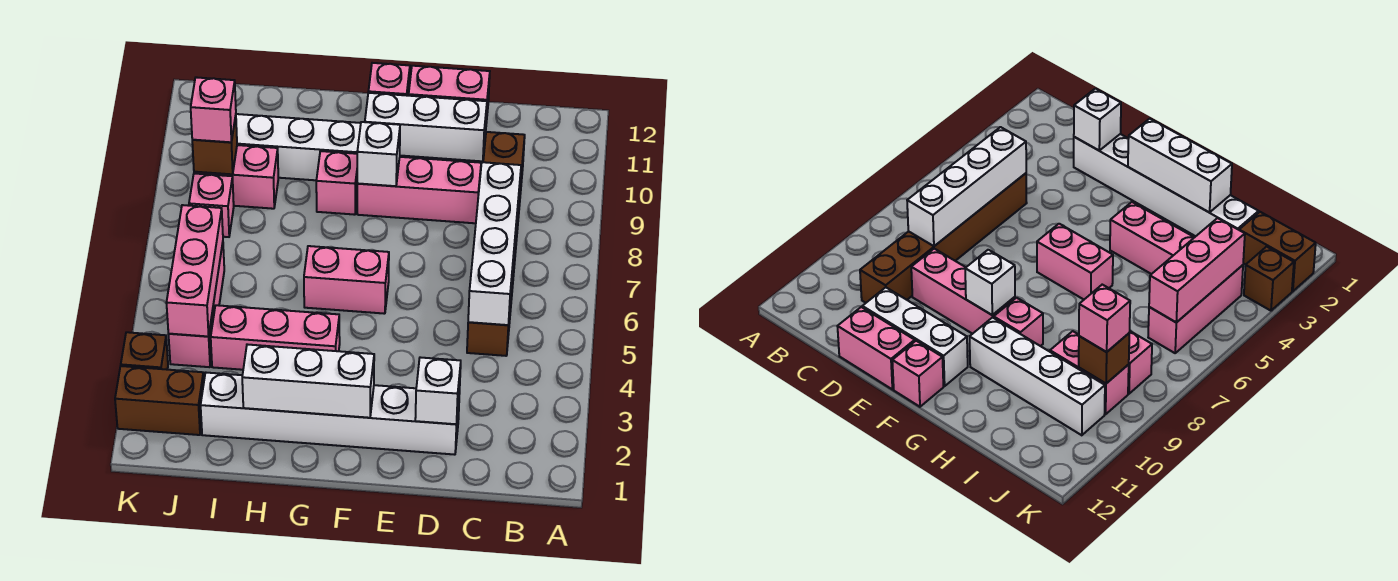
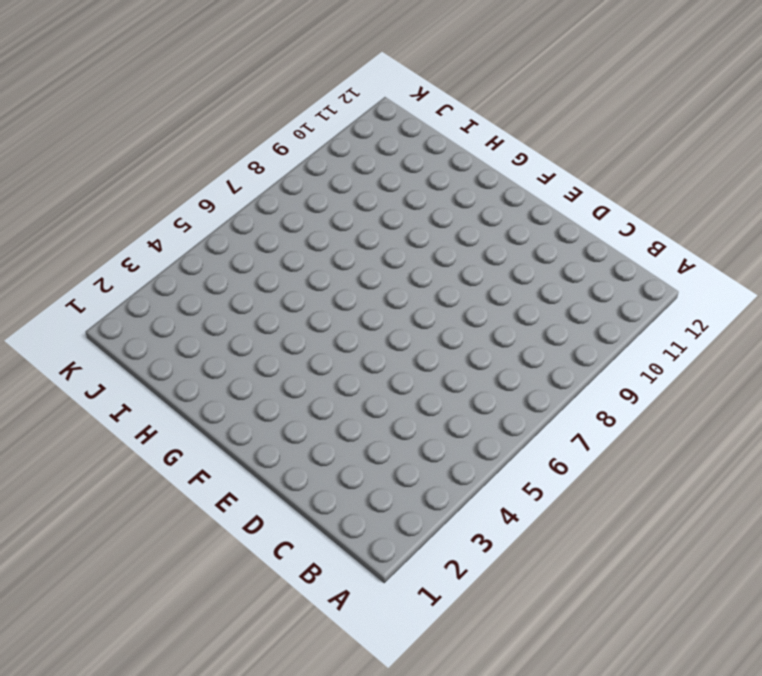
none -> brown 1x6 brick [467,132,525,356]
none -> white 1x6 brick [201,373,460,455]
none -> pink 1x3 brick [357,157,481,223]

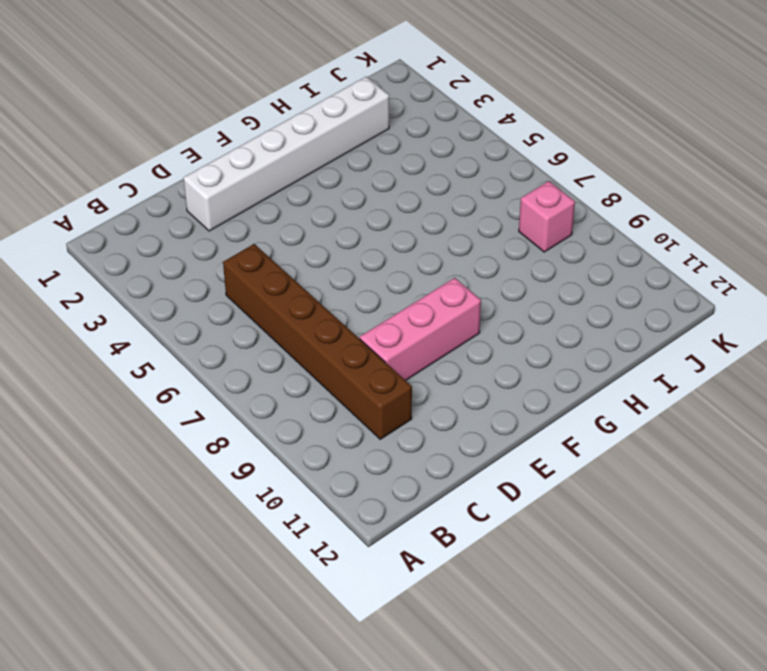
none -> white 1x3 brick [365,93,487,161]
none -> pink 1x2 brick [409,66,490,123]
none -> pink 1x2 brick [304,246,389,314]

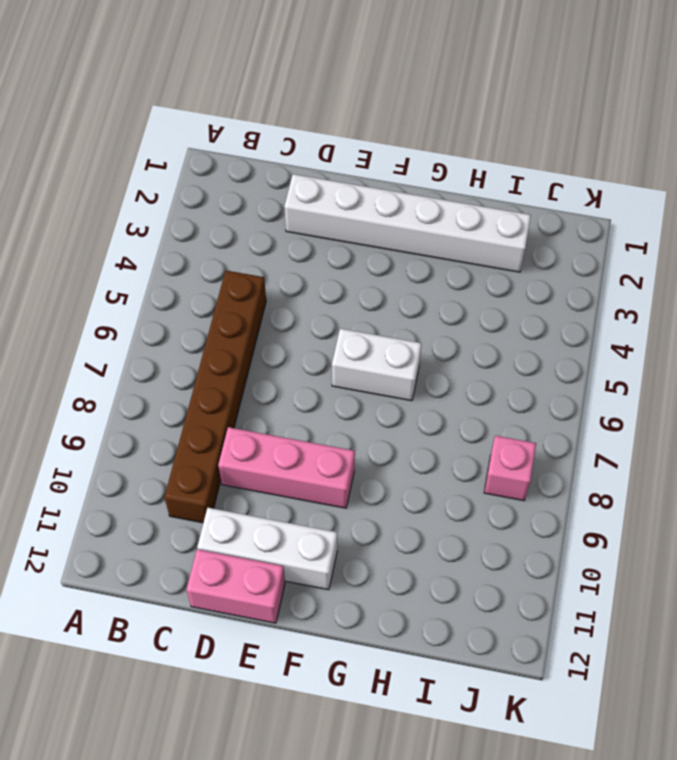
white 1x2 brick [332,329,422,401] -> pink 1x2 brick [304,246,389,314]
none -> pink 1x1 brick [368,63,410,96]
none -> pink 1x3 brick [211,305,340,370]
none -> pink 1x1 brick [316,151,358,215]

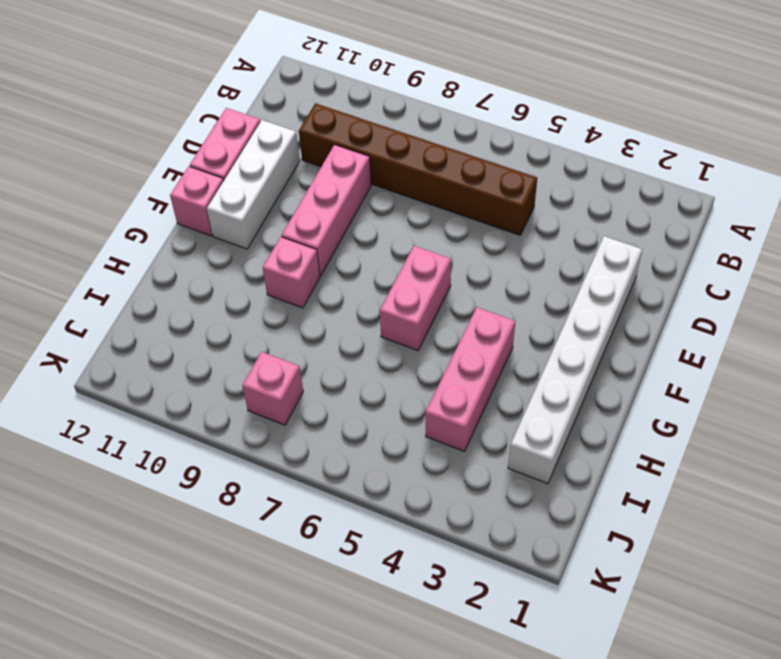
none -> white 1x4 brick [236,114,361,180]
none -> pink 1x2 brick [194,145,278,209]
none -> brown 1x2 brick [115,366,204,435]

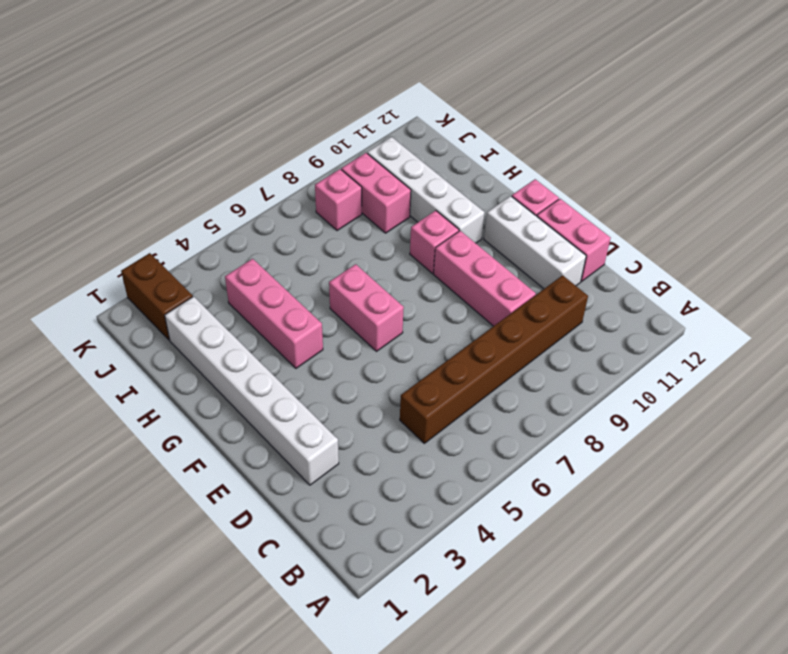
none -> pink 1x3 brick [169,243,224,367]
none -> brown 1x1 brick [121,332,168,370]
none -> white 1x4 brick [468,162,521,325]

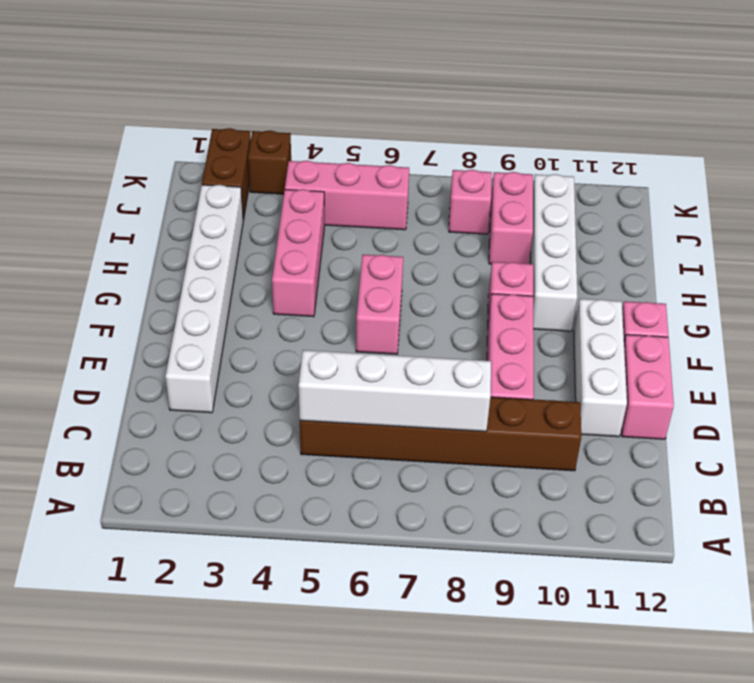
none -> white 1x1 brick [415,357,461,424]
none -> white 1x3 brick [242,344,374,418]
none -> white 1x1 brick [357,122,400,186]

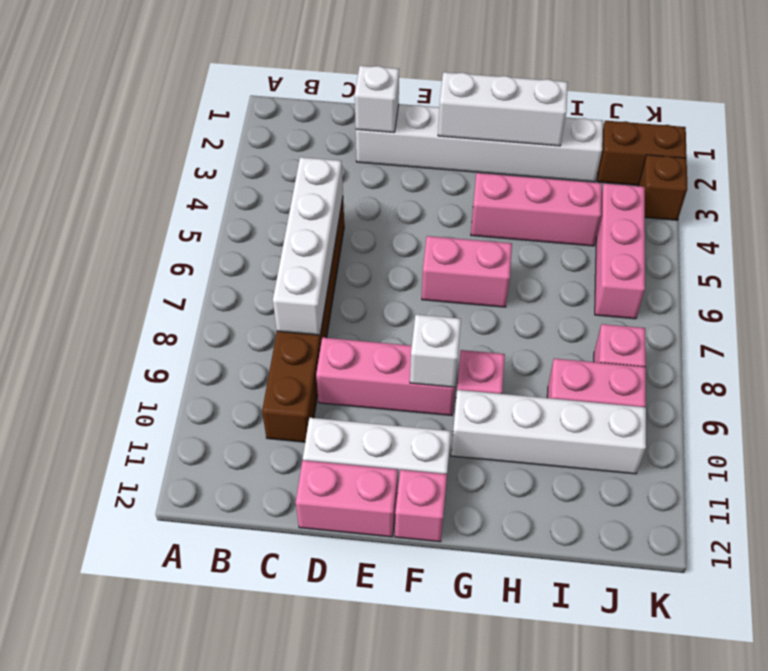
none -> pink 1x3 brick [166,205,223,337]
none -> brown 1x1 brick [192,116,237,174]
none -> pink 1x1 brick [191,77,236,142]

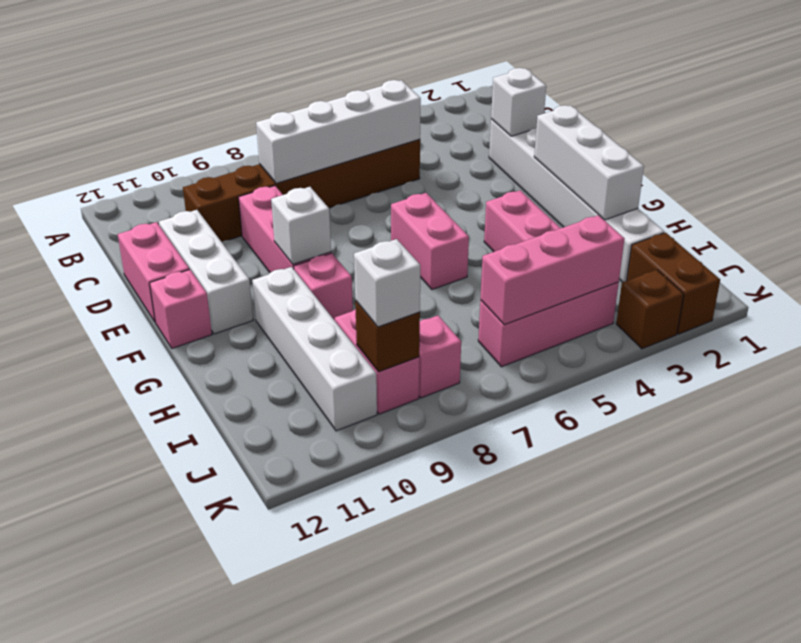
white 1x1 brick [354,239,420,327] -> pink 1x1 brick [191,77,236,142]

